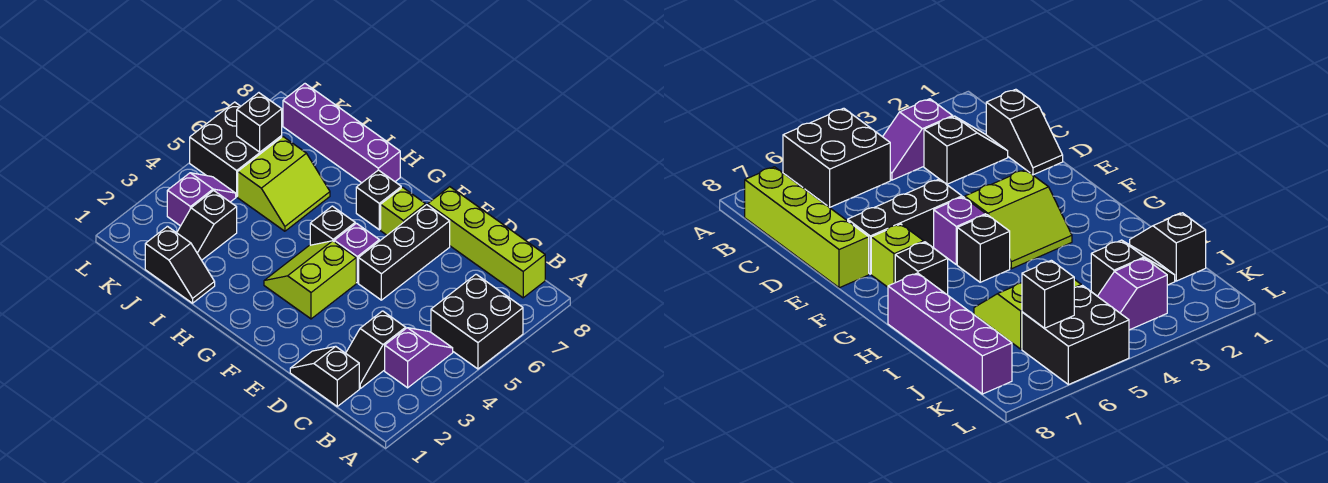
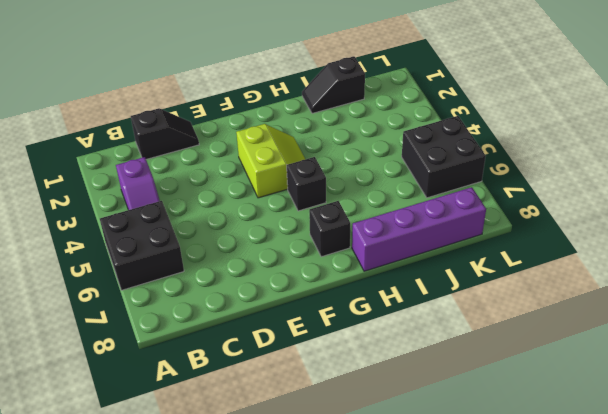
none -> lime 1x4 brick [428,187,545,298]
none -> black 1x2 slope [346,311,406,388]
none -> black 1x3 brick [359,205,450,300]

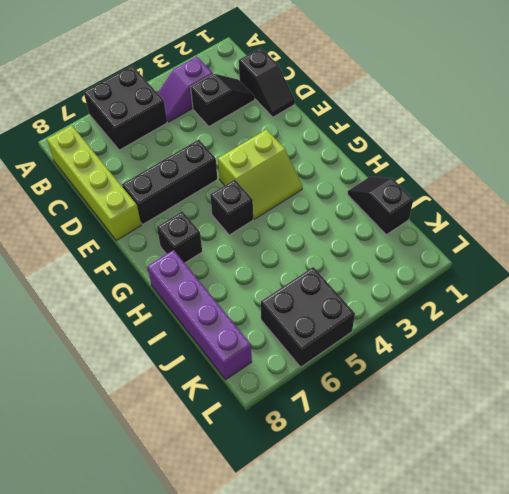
none -> purple 1x1 brick [334,223,379,283]
none -> lime 1x1 brick [381,187,426,235]
none -> lime 2x2 slope [238,137,330,231]

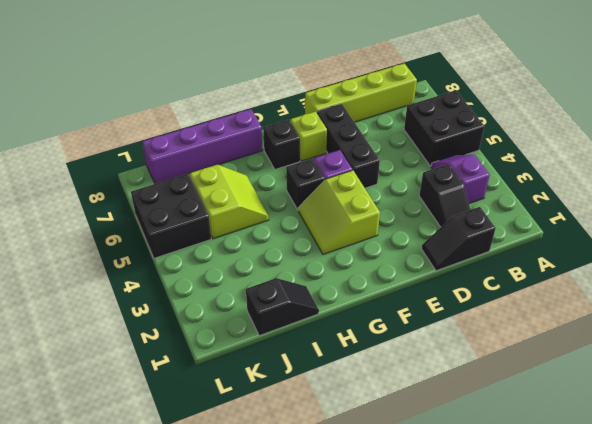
none -> black 1x2 slope [177,190,237,260]
none -> purple 1x2 slope [167,173,236,226]
none -> black 1x1 brick [237,93,282,152]

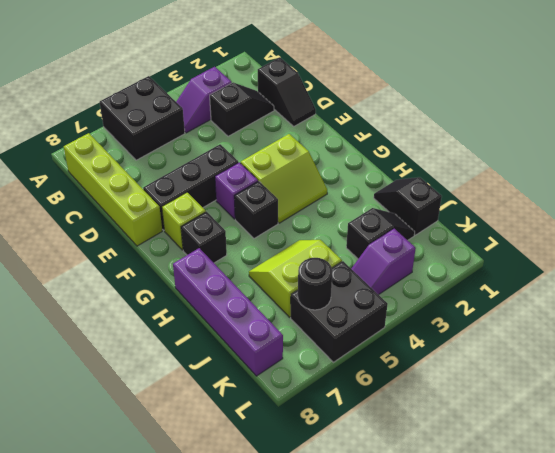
black 1x1 round brick [298,258,333,310] -> black 1x1 brick [237,93,282,152]

